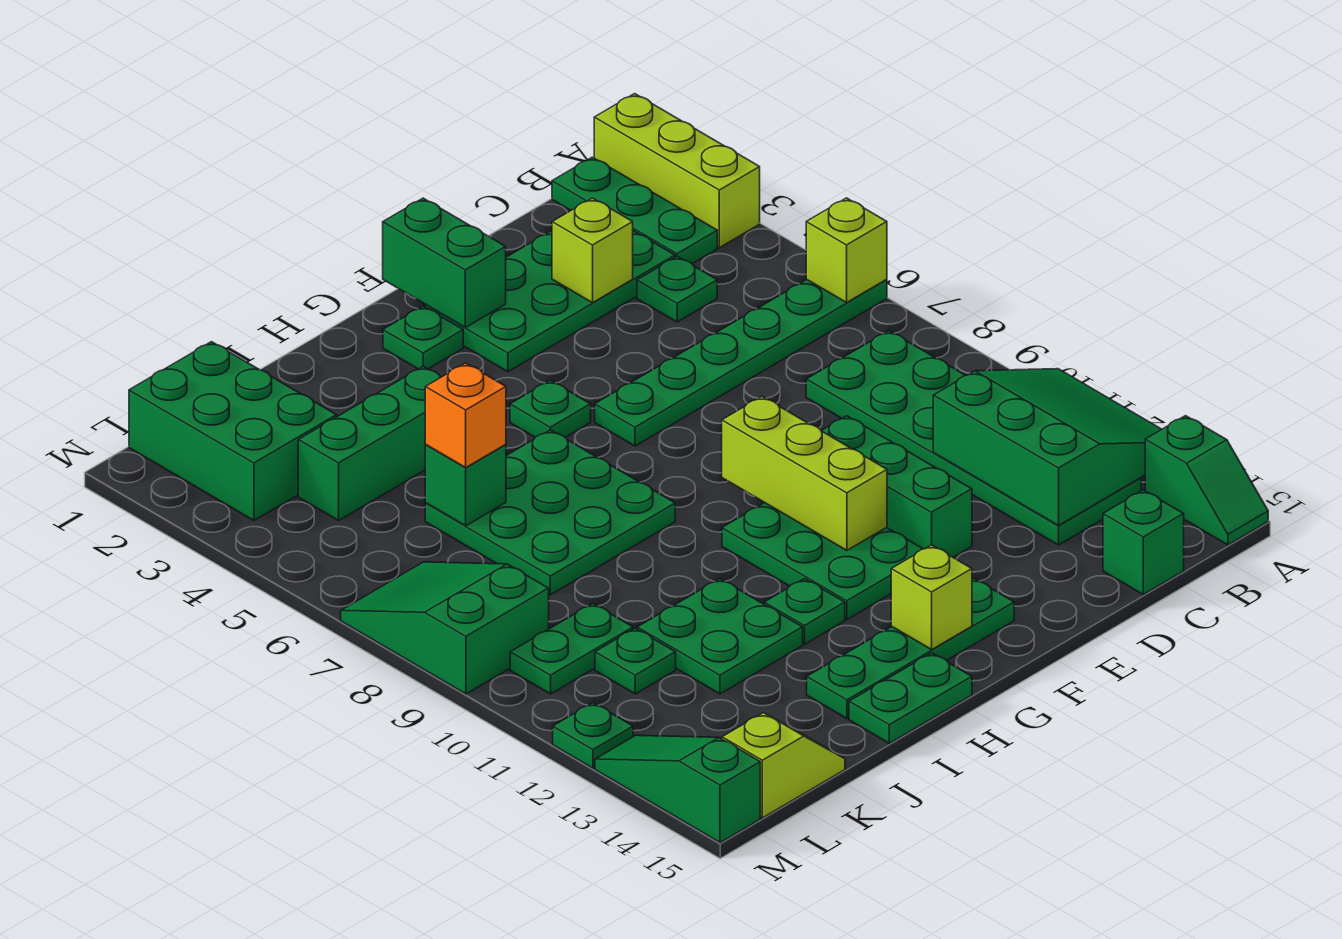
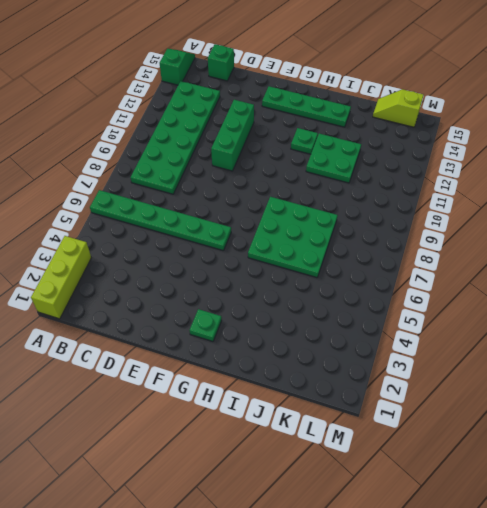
none -> green 1x3 plate [552,157,717,264]
none -> green 2x4 plate [425,231,675,372]
none -> green 1x1 plate [637,256,717,322]
none -> green 2x3 plate [722,503,923,619]

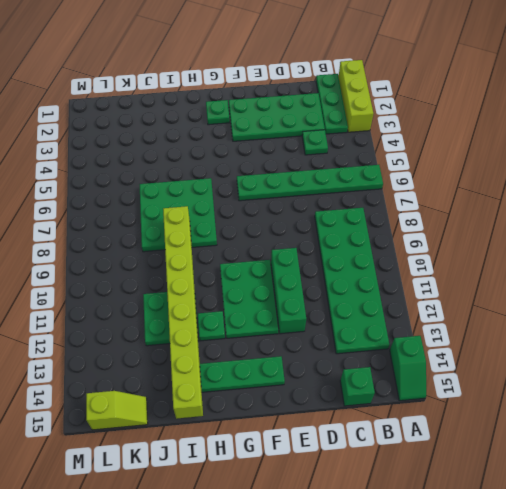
lime 1x8 brick [163,206,203,419] -> none
none -> green 1x1 plate [510,380,591,437]
none -> green 1x2 plate [849,653,972,743]
none -> green 1x3 brick [298,366,441,520]
none -> green 2x3 brick [129,342,337,520]

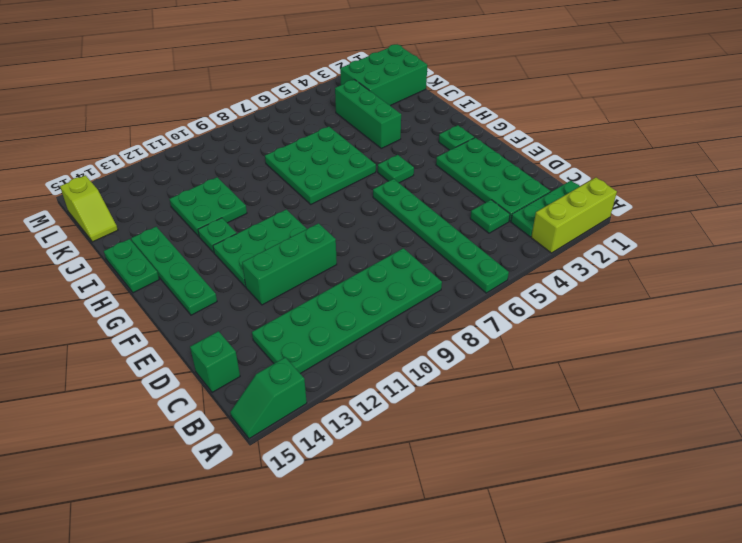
none -> green 1x2 plate [510,604,633,694]
none -> green 1x1 plate [595,628,676,694]
none -> green 2x3 slope [341,562,549,694]
none -> green 1x1 plate [553,703,633,768]

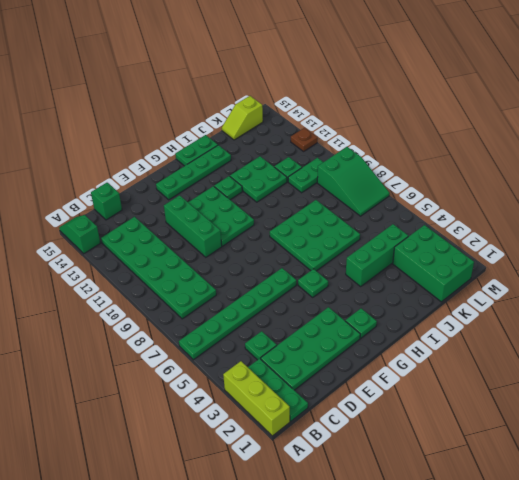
brown 1x1 plate [291,128,318,151] -> green 1x1 plate [553,703,633,768]
none -> green 1x3 slope [595,735,760,843]
none -> lime 1x1 brick [806,198,887,303]
none -> green 3x3 slope [933,369,1162,526]
none -> lime 1x1 brick [552,198,633,303]

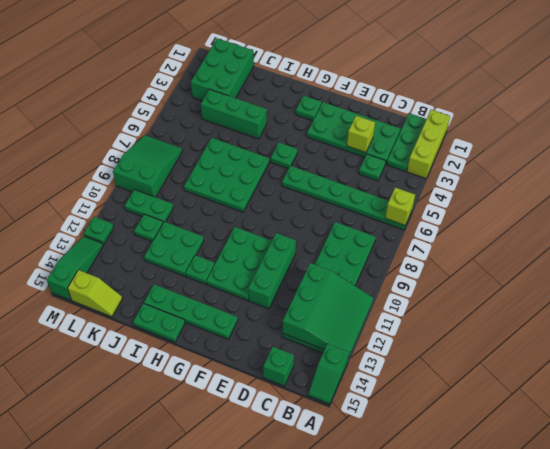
none -> green 1x2 brick [383,198,506,328]
none -> lime 1x3 brick [722,397,887,550]
none -> lime 1x1 brick [891,545,972,650]
none -> green 1x1 brick [425,444,506,526]

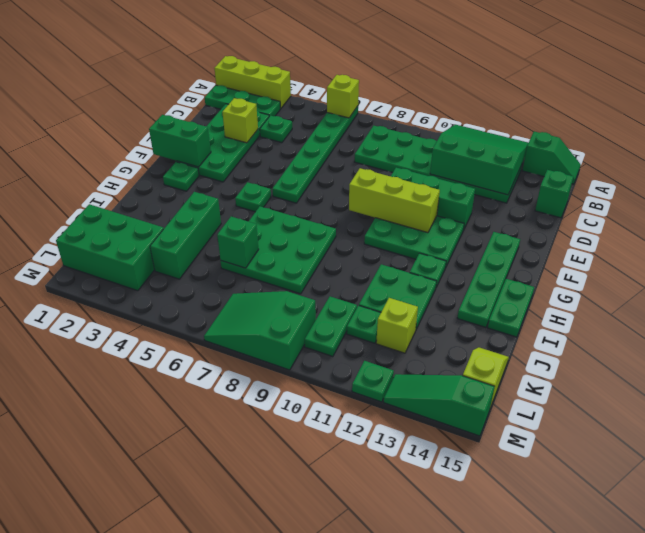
lime 1x1 brick [376,298,418,353] -> lime 1x1 brick moved to [891,545,972,650]
none -> orange 1x1 brick [425,363,506,467]

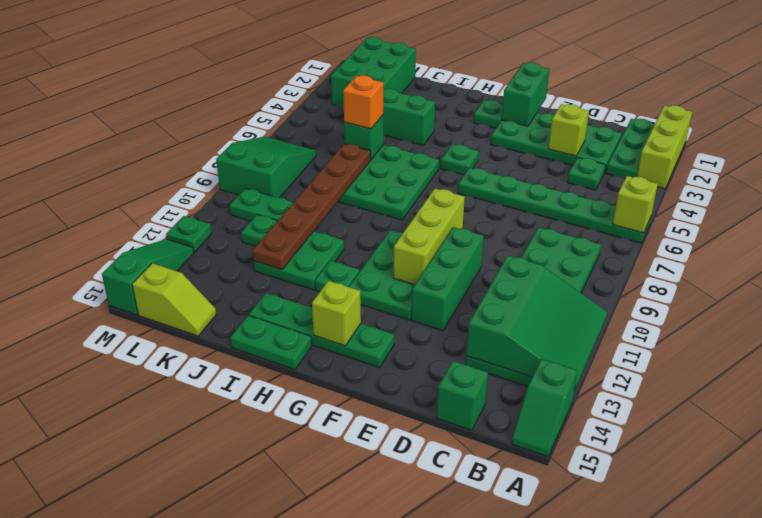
brown 1x6 plate [253,144,371,270] -> none

